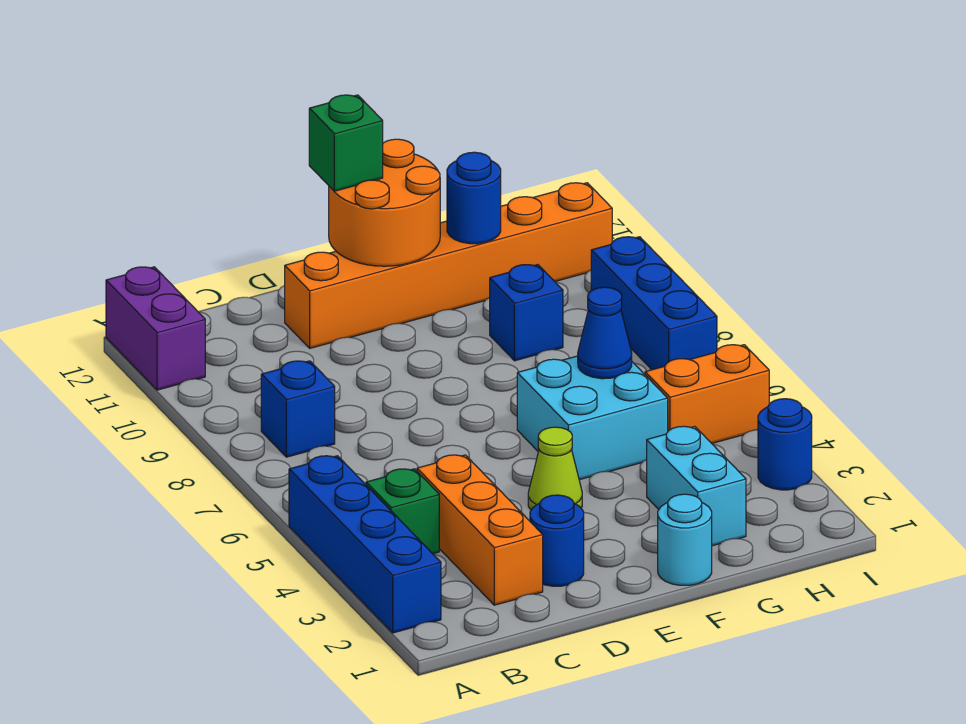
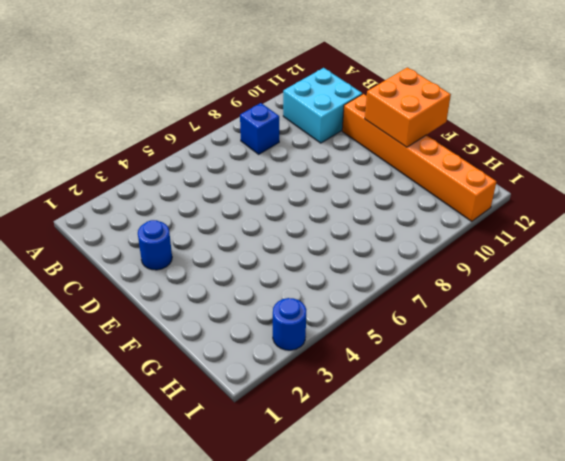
cyan 2x2 brick [283,68,362,143] -> cyan 2x2 brick moved to [517,356,668,480]
orange 2x2 brick [365,67,451,147] -> orange 2x2 round brick [329,139,440,266]
none -> blue 1x4 brick [289,456,441,633]
none -> purple 1x2 brick [106,267,205,390]
none -> green 1x1 brick [366,469,439,554]

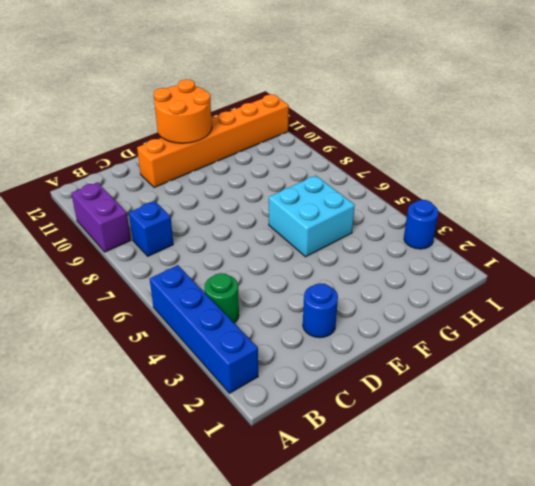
purple 1x2 brick [71,182,131,252] -> purple 1x2 brick moved to [106,267,205,390]
green 1x1 round brick [204,273,239,323] -> green 1x1 brick [366,469,439,554]
none -> orange 1x3 brick [417,455,543,605]
none -> lime 1x1 cone [528,427,582,510]
none -> cyan 1x1 round brick [658,494,712,585]

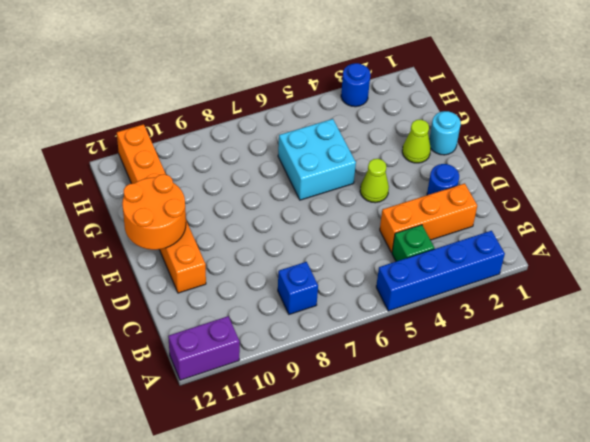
lime 1x1 cone [402,120,431,163] -> none
none -> cyan 1x2 brick [647,426,746,546]
none -> blue 1x1 brick [490,265,563,361]
none -> orange 1x2 brick [645,345,769,443]

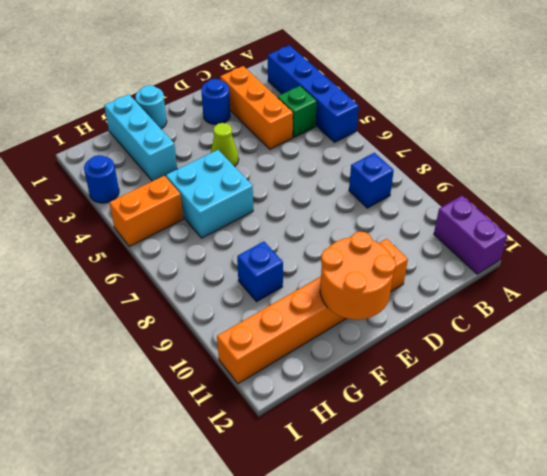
cyan 1x3 brick [104,94,177,181] -> cyan 1x2 brick [647,426,746,546]
none -> blue 1x3 brick [591,237,717,370]
none -> blue 1x1 cone [578,287,632,379]
none -> blue 1x1 round brick [447,152,501,244]

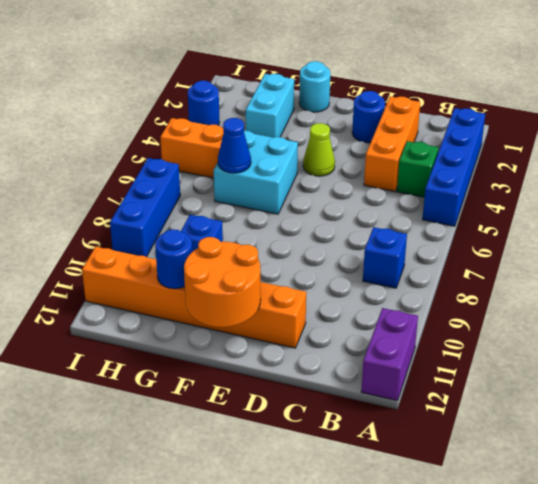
none -> green 1x1 brick [309,95,383,191]

